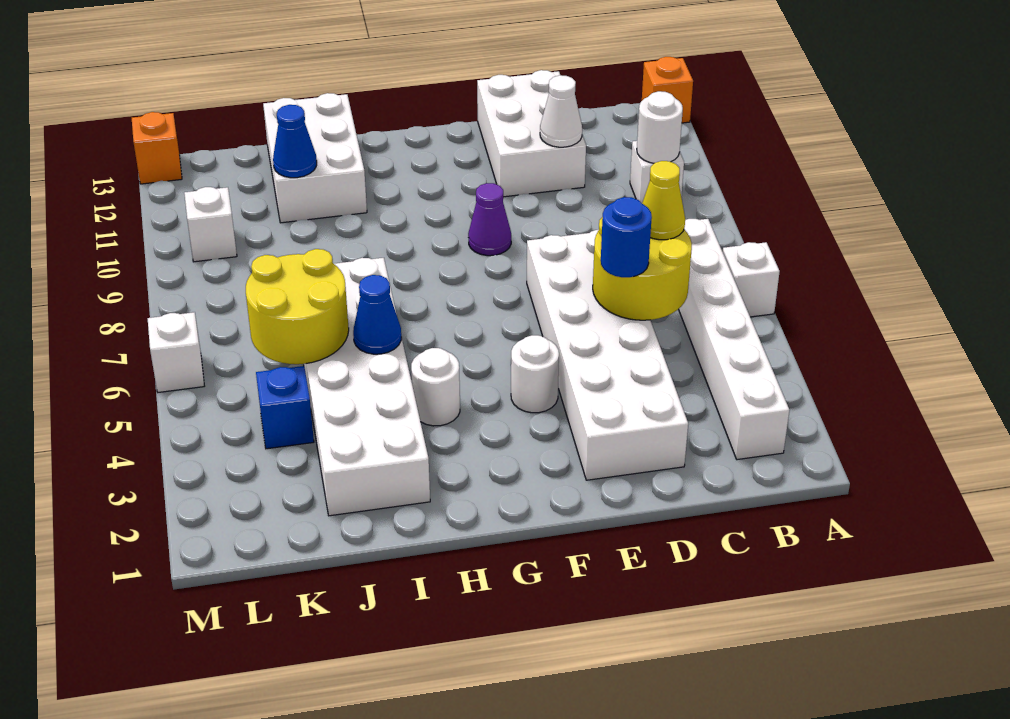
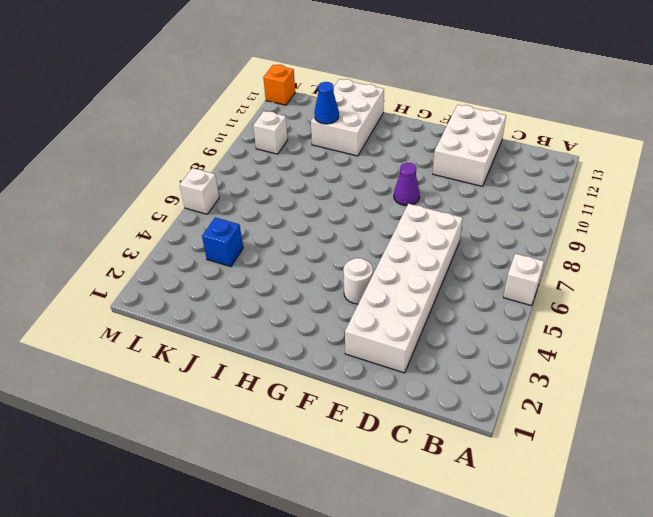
none -> orange 1x1 brick [642,57,693,123]
none -> white 1x6 brick [679,219,789,460]
none -> white 1x1 brick [630,141,684,203]

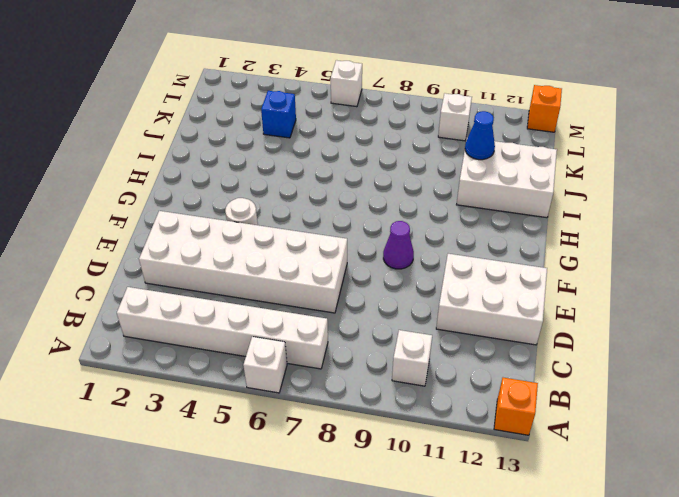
none -> white 1x1 round brick [411,348,460,426]
none -> white 2x6 brick [304,258,430,516]
none -> white 1x1 round brick [637,91,683,163]

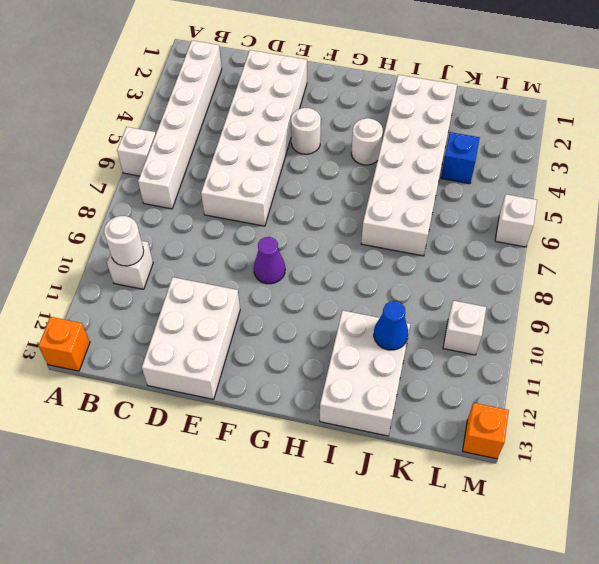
none -> yellow 2x2 round brick [593,217,692,320]
none -> white 1x1 cone [540,75,582,147]
none -> blue 1x1 cone [353,275,401,354]

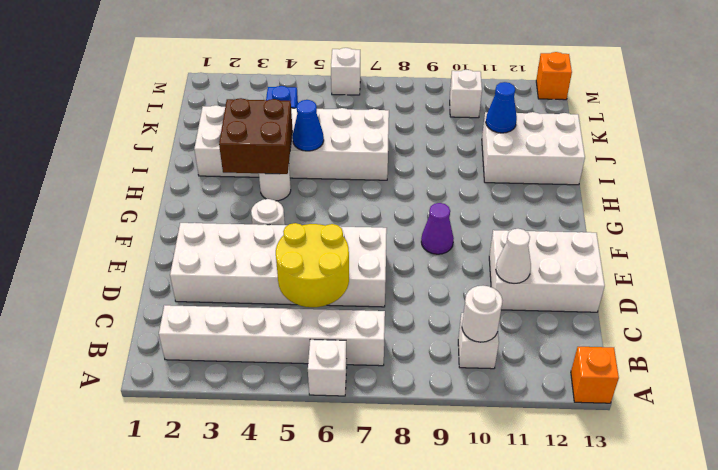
brown 2x2 brick [219,98,292,174] -> none
none -> yellow 2x2 round brick [246,249,349,364]
none -> yellow 1x1 cone [642,161,685,240]
none -> blue 1x1 round brick [601,197,652,277]

